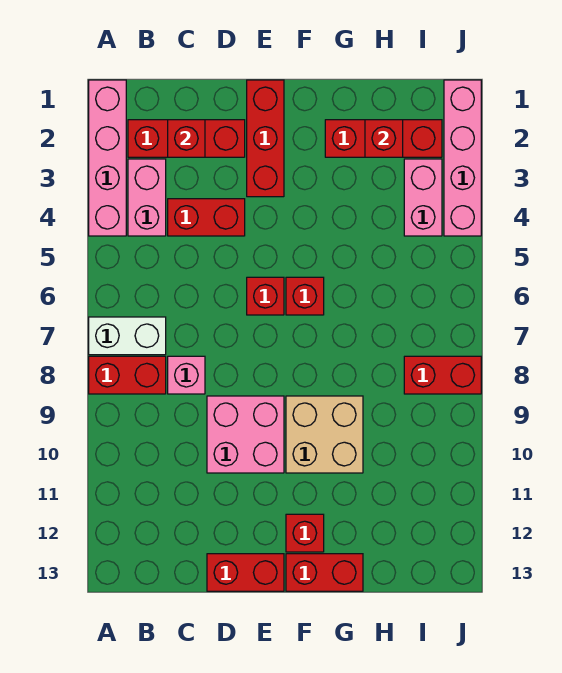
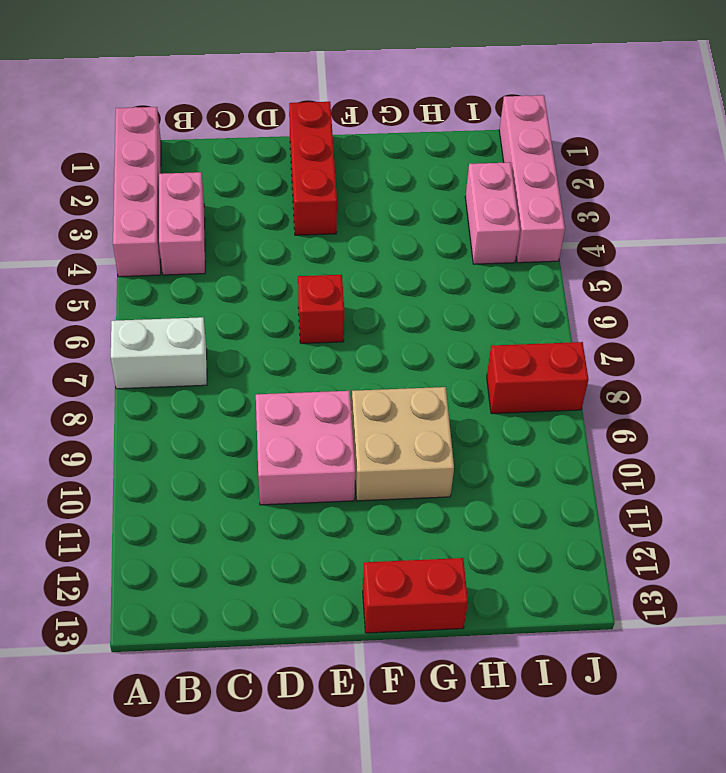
none -> red 1x2 brick [89,356,166,394]
none -> red 1x3 brick [128,120,245,157]
none -> red 1x2 brick [168,199,245,236]

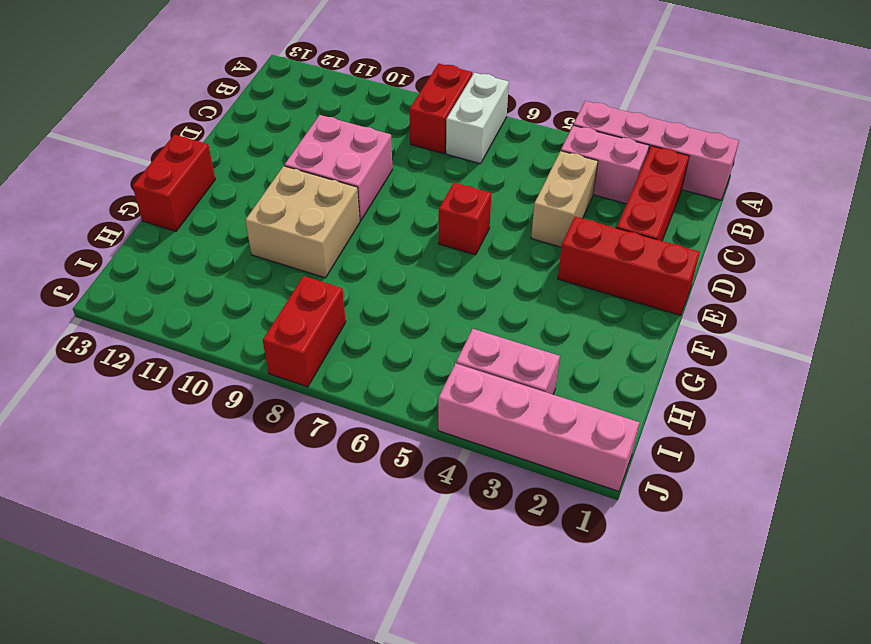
tan 1x2 brick [531,151,598,247] -> red 1x2 brick [168,199,245,236]
none -> pink 1x1 brick [168,356,205,394]
none -> red 1x2 brick [207,554,284,591]
none -> red 1x1 brick [286,277,324,315]

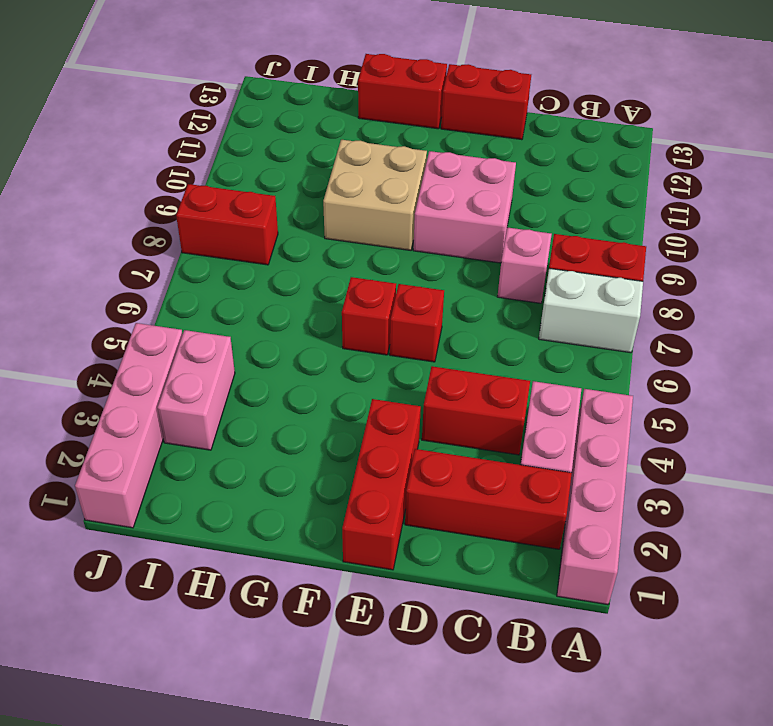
none -> red 1x1 brick [286,514,324,552]
none -> red 1x3 brick [325,120,442,157]
none -> red 1x1 brick [168,120,205,157]

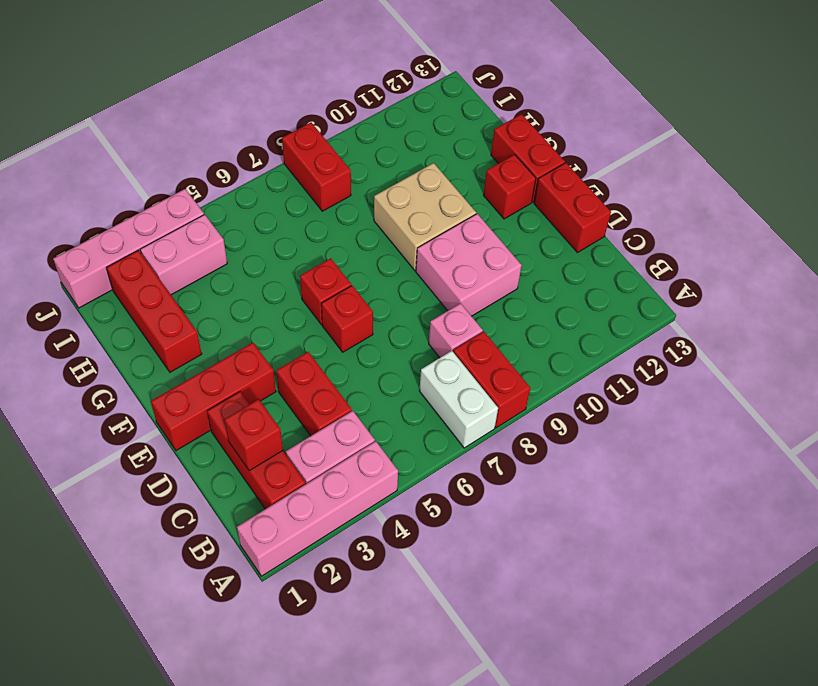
none -> red 1x1 brick [365,120,403,157]

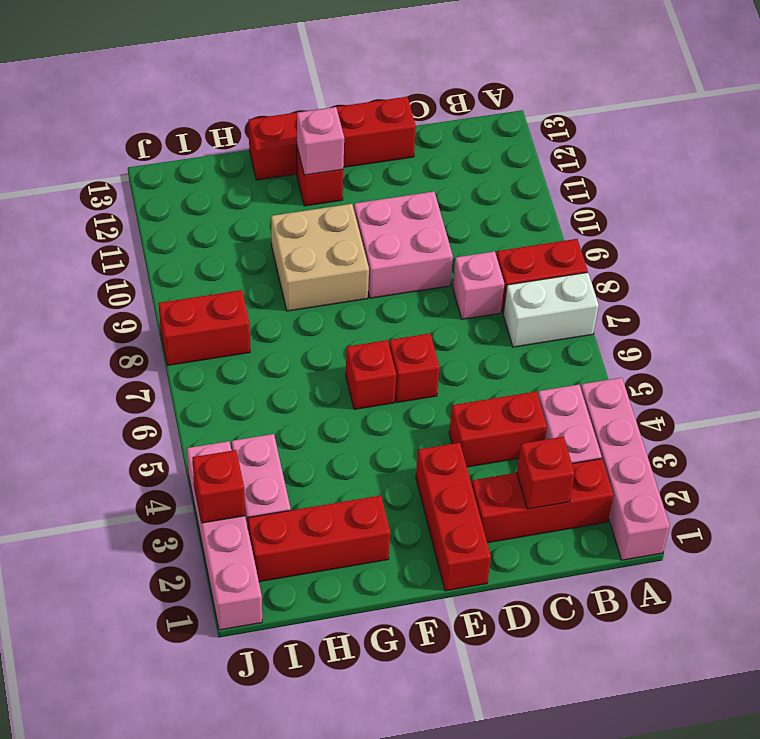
pink 1x1 brick [297,107,344,175] -> none
red 1x1 brick [192,450,245,523] -> red 1x1 brick moved to [365,120,403,157]

